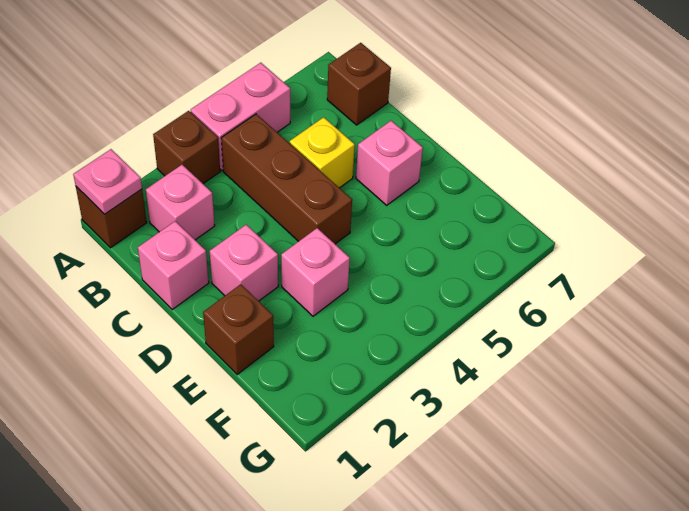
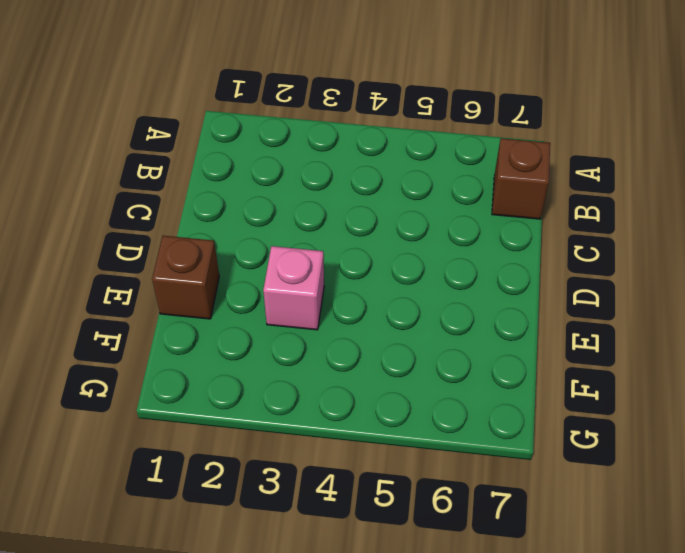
none -> brown 1x1 brick [76,187,147,248]
none -> brown 1x1 brick [153,111,220,184]
none -> pink 1x2 brick [191,63,290,170]

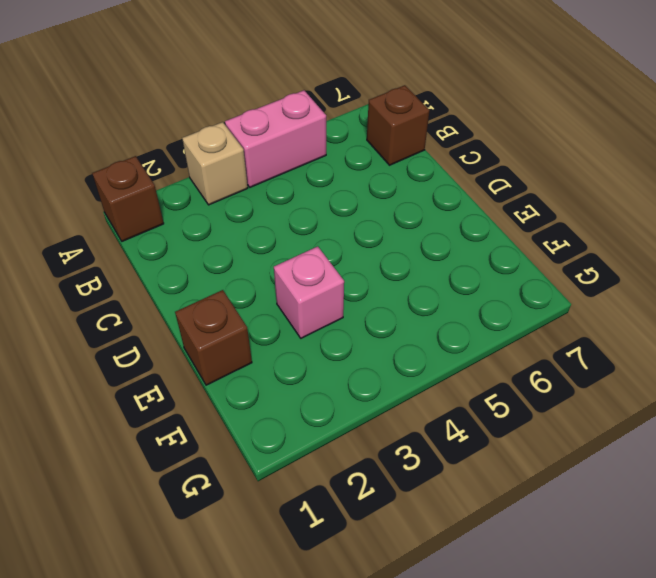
tan 1x1 brick [182,122,248,205] -> brown 1x1 brick [153,111,220,184]
none -> pink 1x1 brick [146,165,215,240]
none -> brown 1x3 brick [221,114,352,244]
none -> pink 1x1 brick [138,221,209,310]

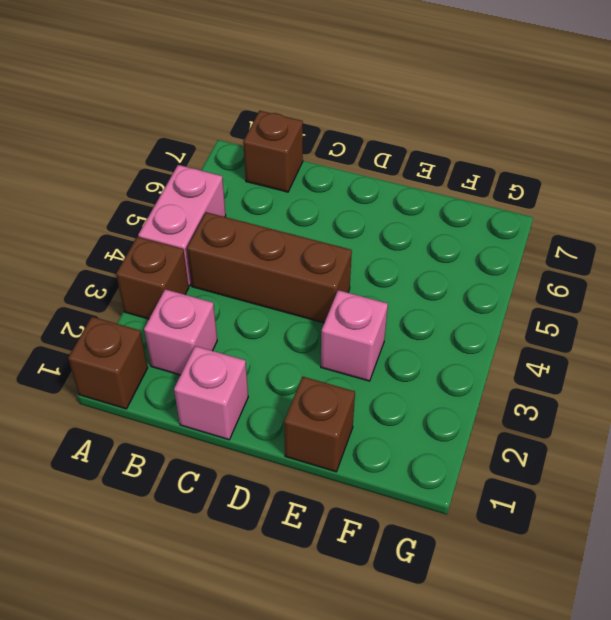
none -> yellow 1x1 brick [290,117,355,188]
none -> pink 1x1 brick [210,225,278,301]
none -> pink 1x1 brick [356,121,423,205]

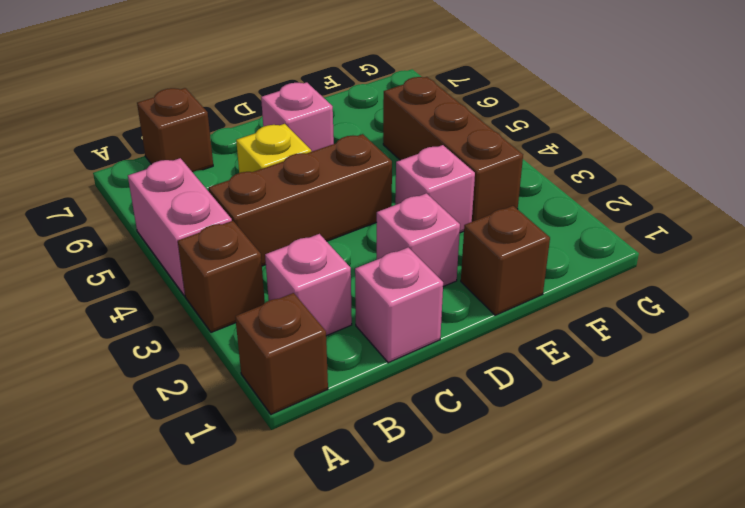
brown 1x3 brick [383,77,523,222] -> none
none -> pink 1x1 plate [73,149,142,214]

